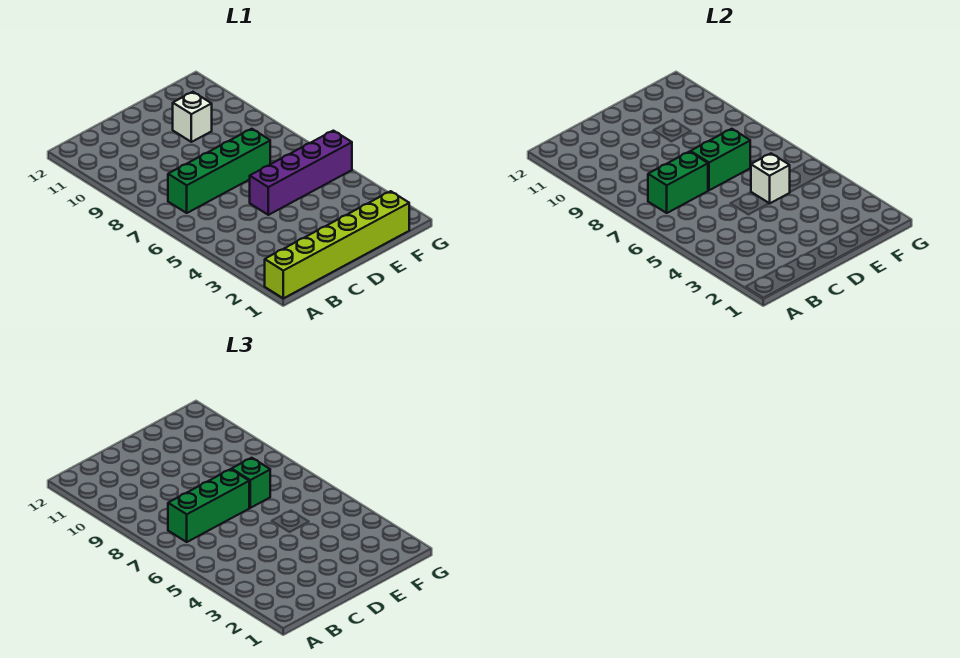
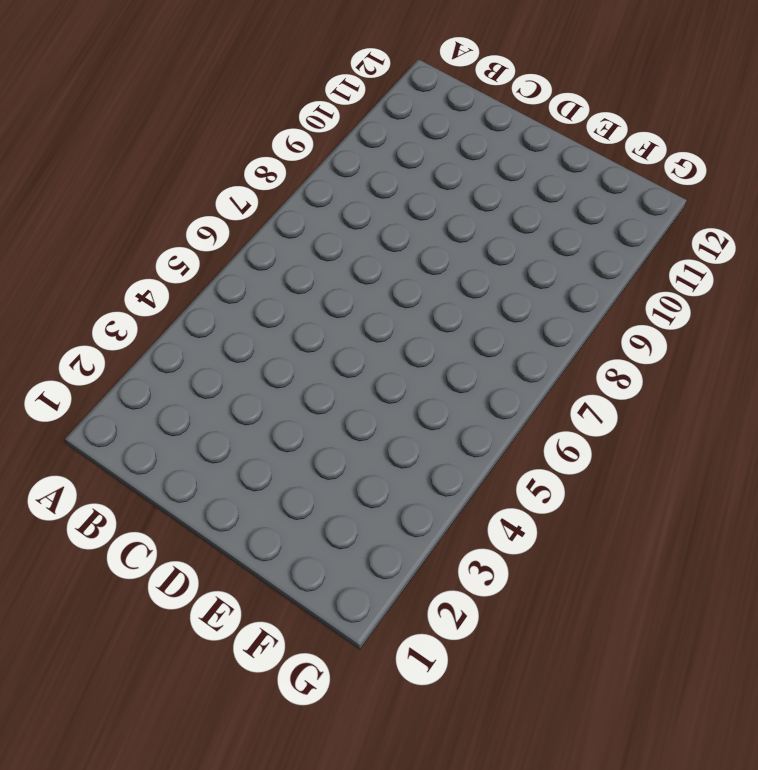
none -> lime 1x6 brick [265,191,409,298]
none -> green 1x4 brick [168,129,270,213]

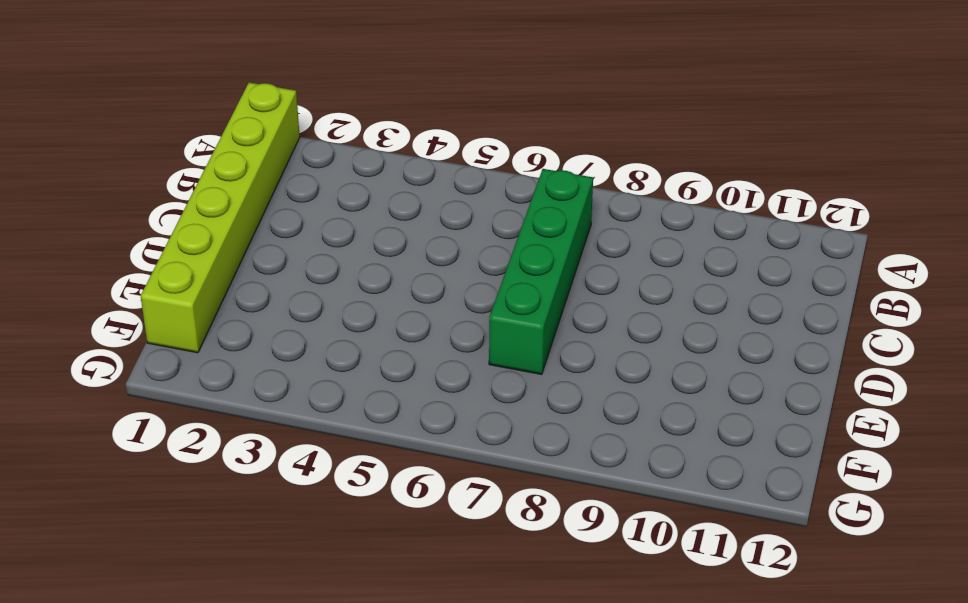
none -> purple 1x4 brick [250,131,352,215]
none -> white 1x1 brick [173,92,212,142]

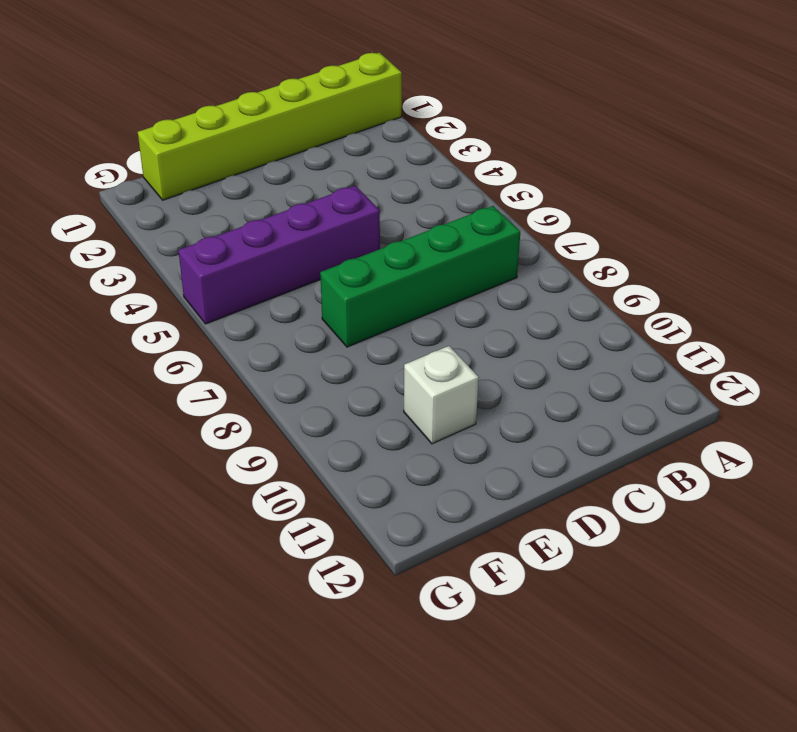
none -> green 1x2 brick [648,152,708,213]
none -> green 1x2 brick [690,129,750,190]

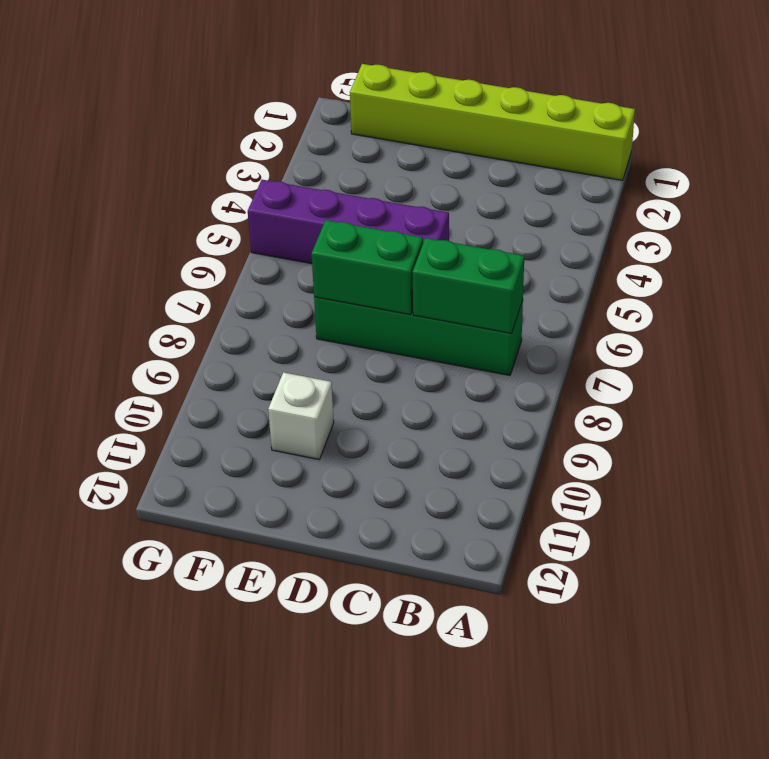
none -> white 1x1 brick [751,154,790,204]
none -> green 1x3 brick [168,469,249,542]

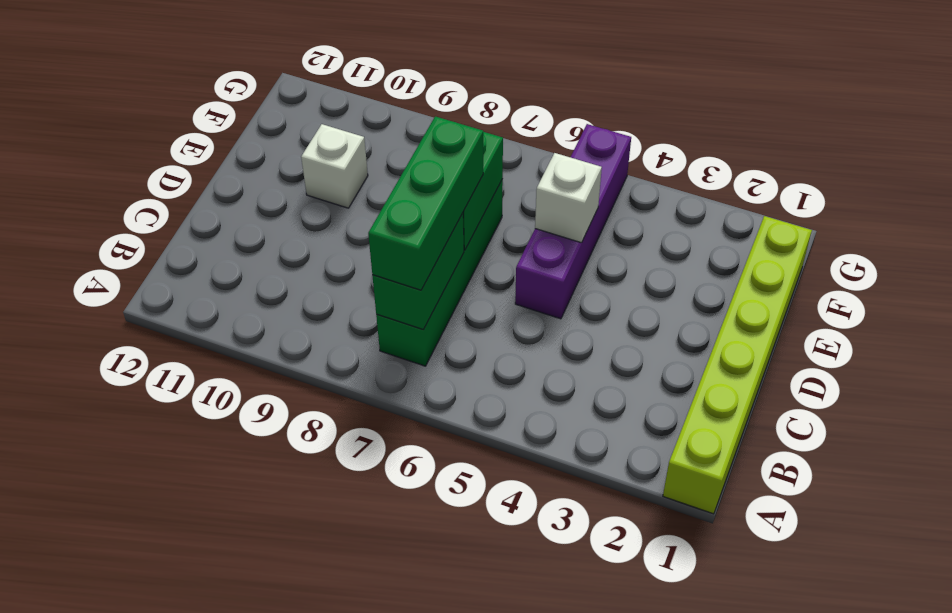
none -> green 1x1 brick [232,458,270,508]

